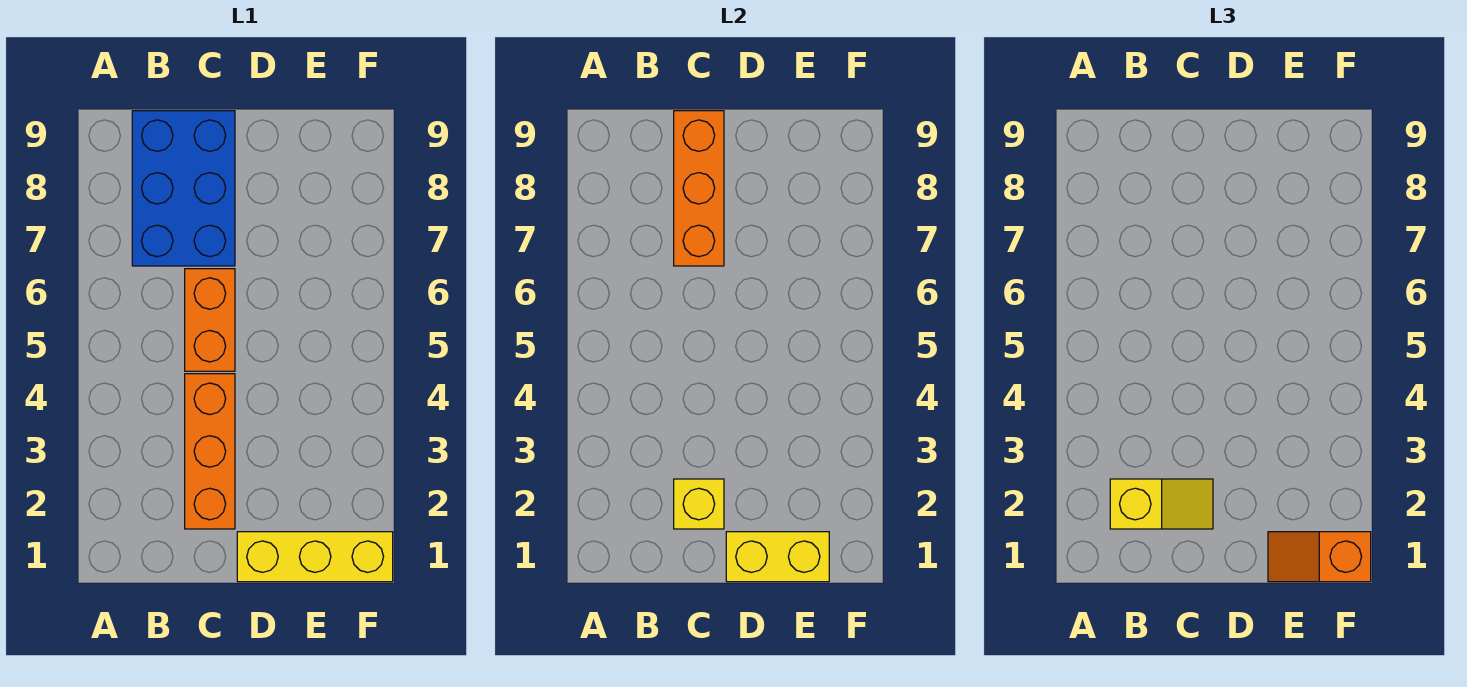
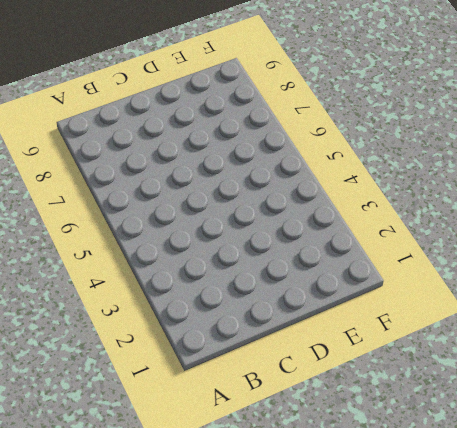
none -> blue 2x3 brick [132,111,235,266]
none -> orange 1x3 brick [185,374,235,529]

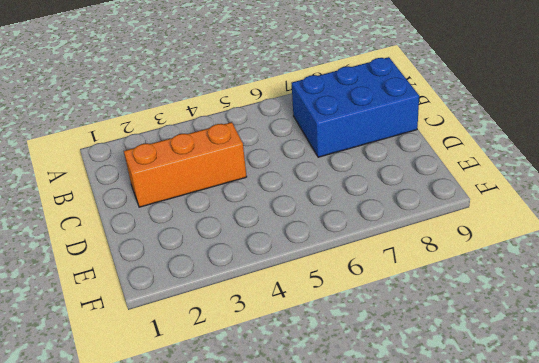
none -> orange 1x2 brick [185,269,235,371]
none -> yellow 1x3 brick [237,532,393,582]

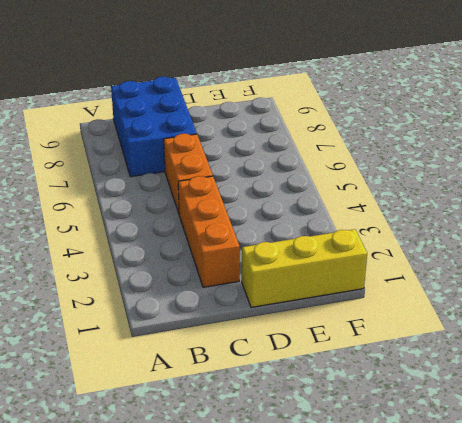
none -> yellow 1x1 brick [674,479,724,529]
none -> orange 1x3 brick [674,111,724,266]

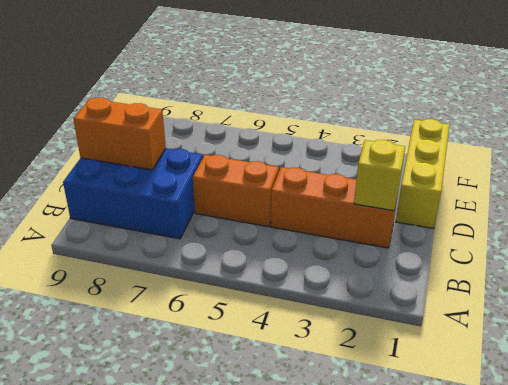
orange 1x2 brick [73,98,166,170] -> orange 1x3 brick [674,111,724,266]
none -> yellow 1x2 brick [726,532,829,582]
none -> yellow 1x2 slope [1110,479,1213,529]

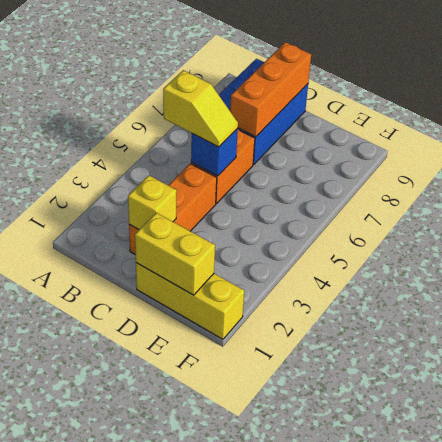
yellow 1x2 slope [163,70,238,147] -> yellow 1x2 slope moved to [1110,479,1213,529]
blue 1x1 brick [191,129,238,176] -> none
none -> orange 1x2 slope [1268,532,1371,582]

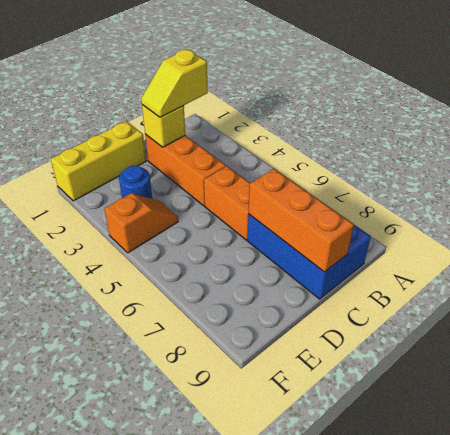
blue 1x1 round brick [119,166,152,199] -> none
orange 1x2 slope [104,193,178,253] -> orange 1x2 slope moved to [1268,532,1371,582]
none -> yellow 1x2 brick [726,532,829,582]

